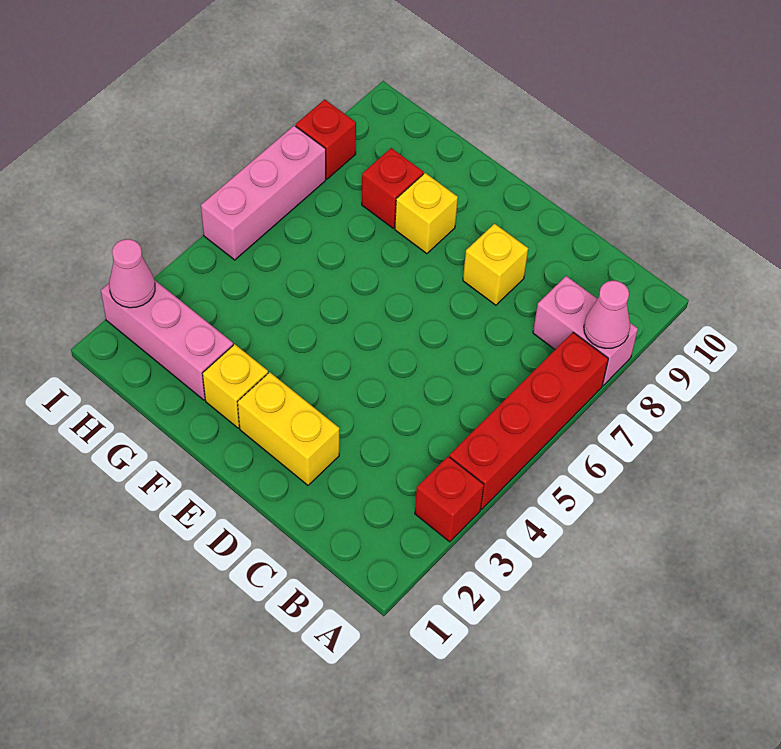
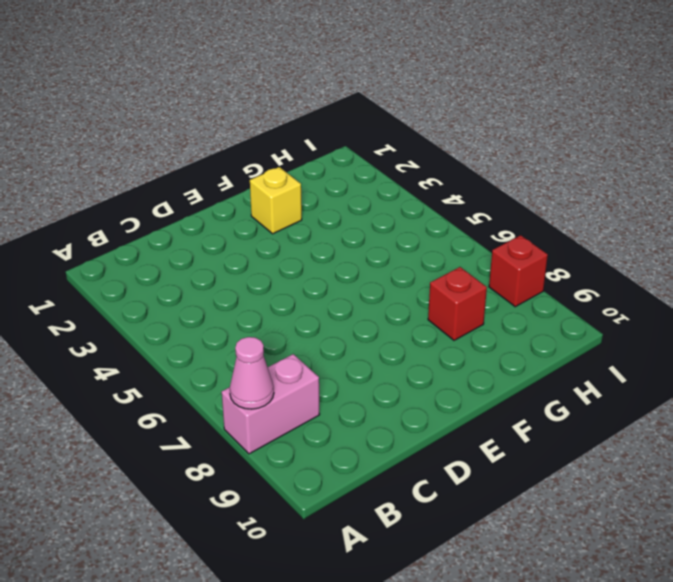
none -> red 1x1 brick [415,456,484,542]
none -> red 1x4 brick [449,332,608,509]
none -> yellow 1x2 brick [238,372,339,485]

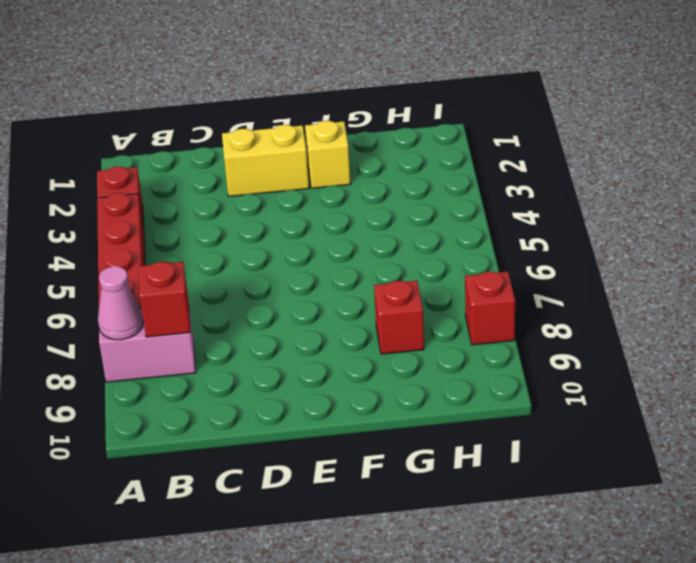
red 1x1 brick [139,262,191,337] -> none
none -> yellow 1x1 brick [463,224,528,305]
none -> yellow 1x1 brick [395,173,458,254]
none -> pink 1x3 brick [101,280,233,400]

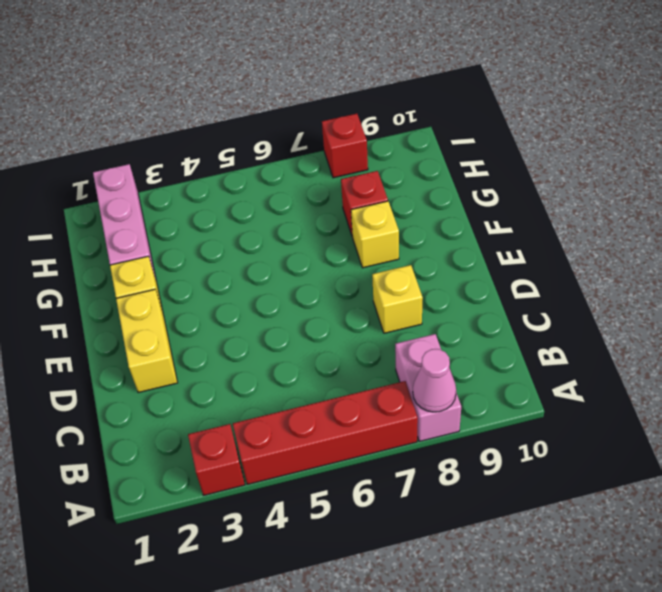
none -> pink 1x3 brick [201,126,326,260]
none -> pink 1x1 cone [109,239,155,308]

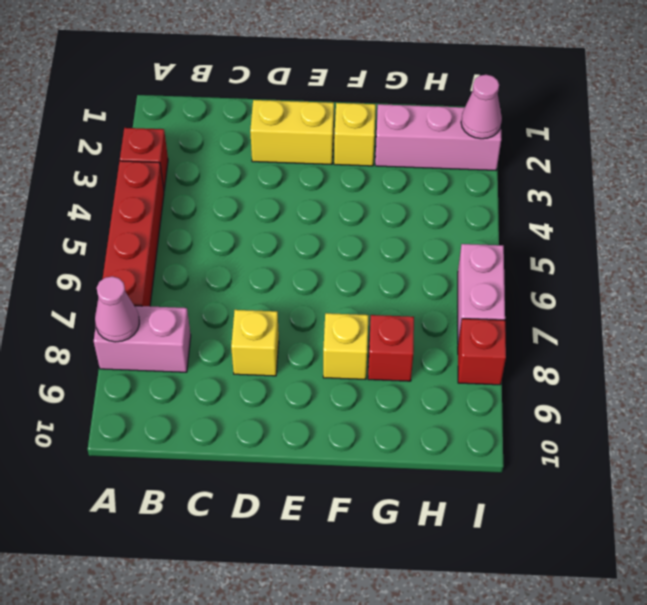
pink 1x2 brick [458,244,505,341] -> pink 1x3 brick [201,126,326,260]

